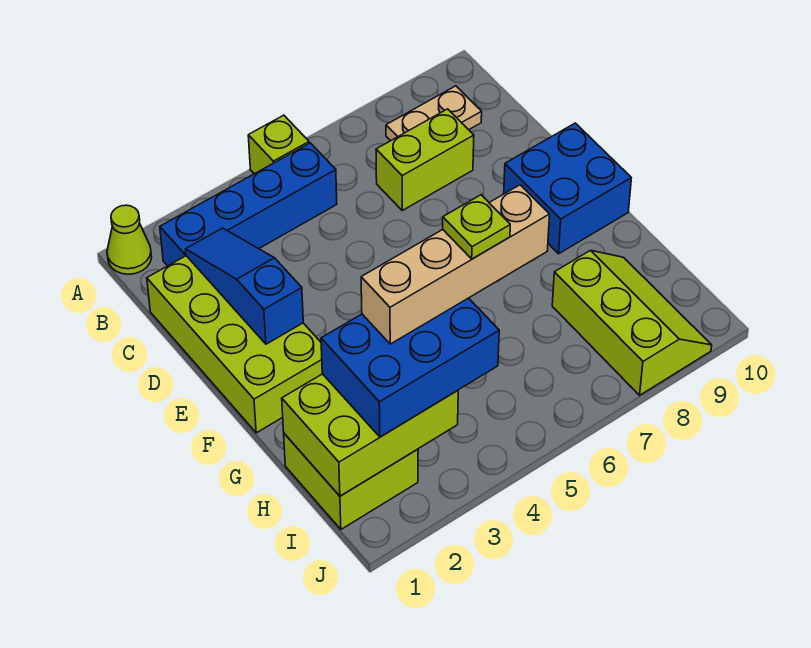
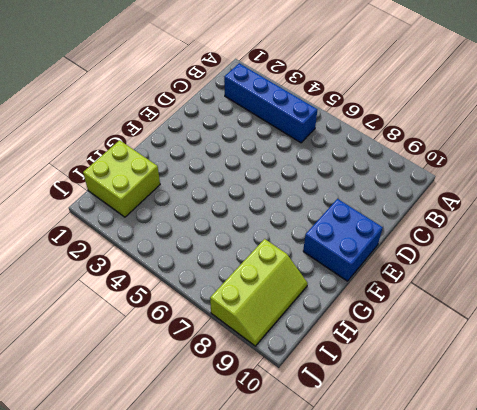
none -> lime 1x1 cone [107,205,152,274]
none -> lime 1x1 brick [248,115,309,174]
none -> tan 1x2 plate [386,86,482,141]

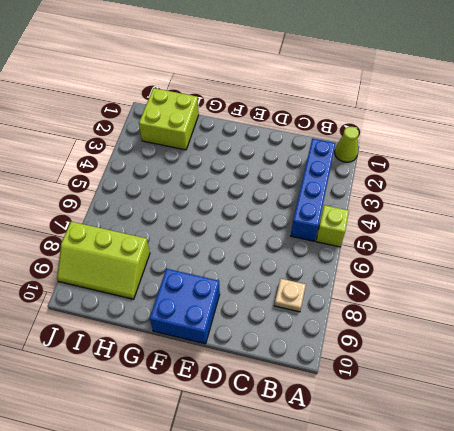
tan 1x1 plate [274,279,306,312] -> tan 1x2 plate [386,86,482,141]
none -> lime 2x4 brick [147,256,322,433]
none -> lime 1x2 brick [376,109,474,210]
none -> blue 1x3 slope [186,228,303,344]

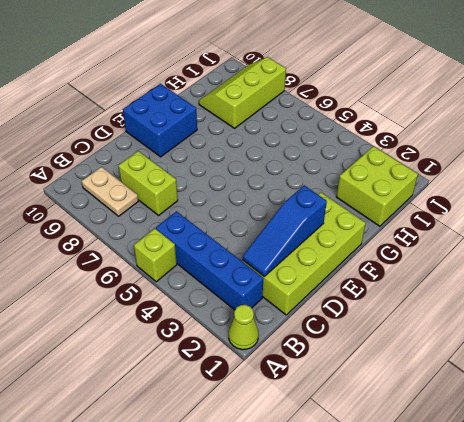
none -> lime 2x3 brick [282,374,458,496]
none -> blue 2x3 brick [321,298,499,437]
none -> tan 1x4 brick [361,185,550,344]

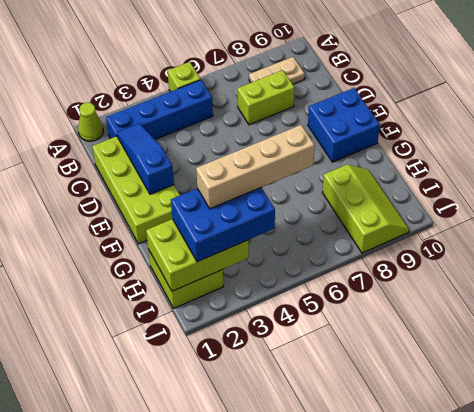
none -> lime 1x1 plate [443,195,510,259]

